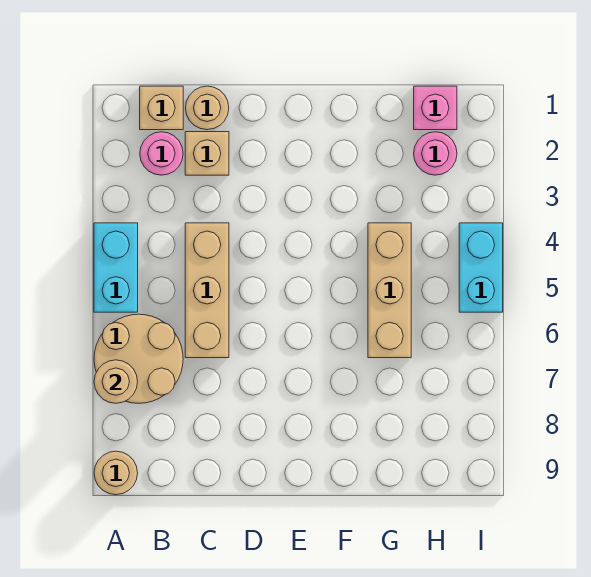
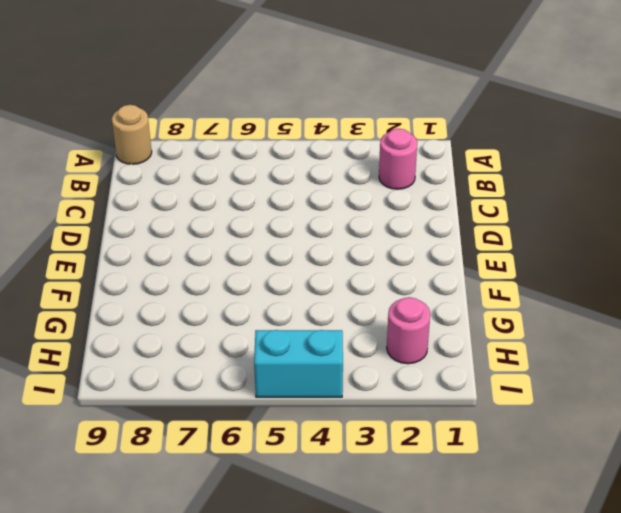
none -> cyan 1x2 brick [94,223,138,312]
none -> tan 2x2 round brick [94,314,183,403]
none -> tan 1x1 brick [140,86,183,130]

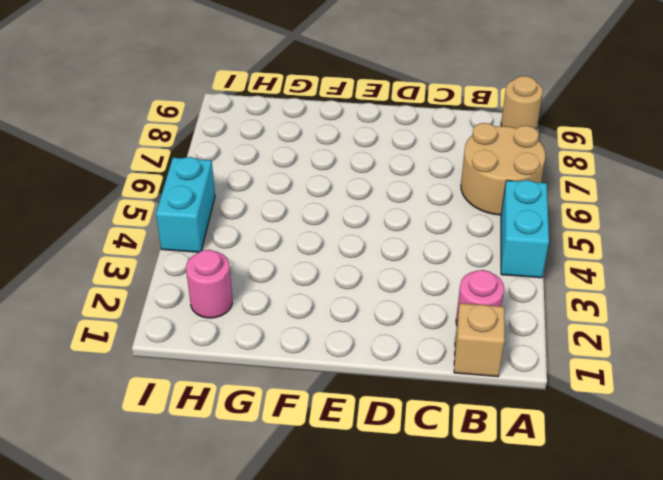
none -> tan 1x1 round brick [185,86,229,130]
none -> tan 1x1 brick [185,132,229,175]
none -> tan 1x3 brick [185,223,229,358]

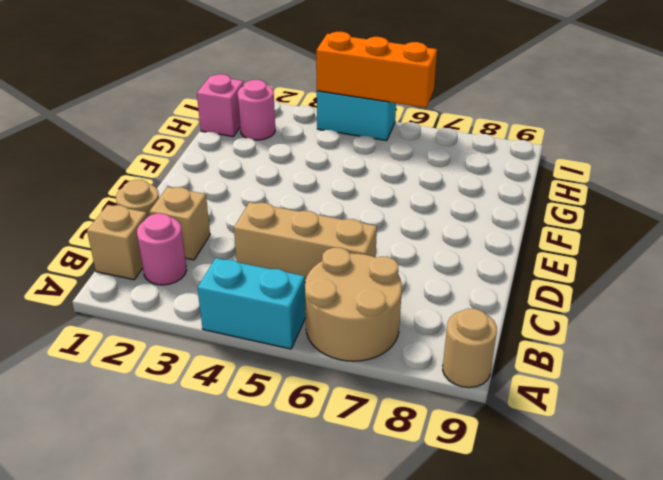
orange 1x3 brick [316,32,437,108] -> none
none -> tan 1x3 brick [368,223,411,358]
none -> tan 1x1 round brick [94,360,138,403]

